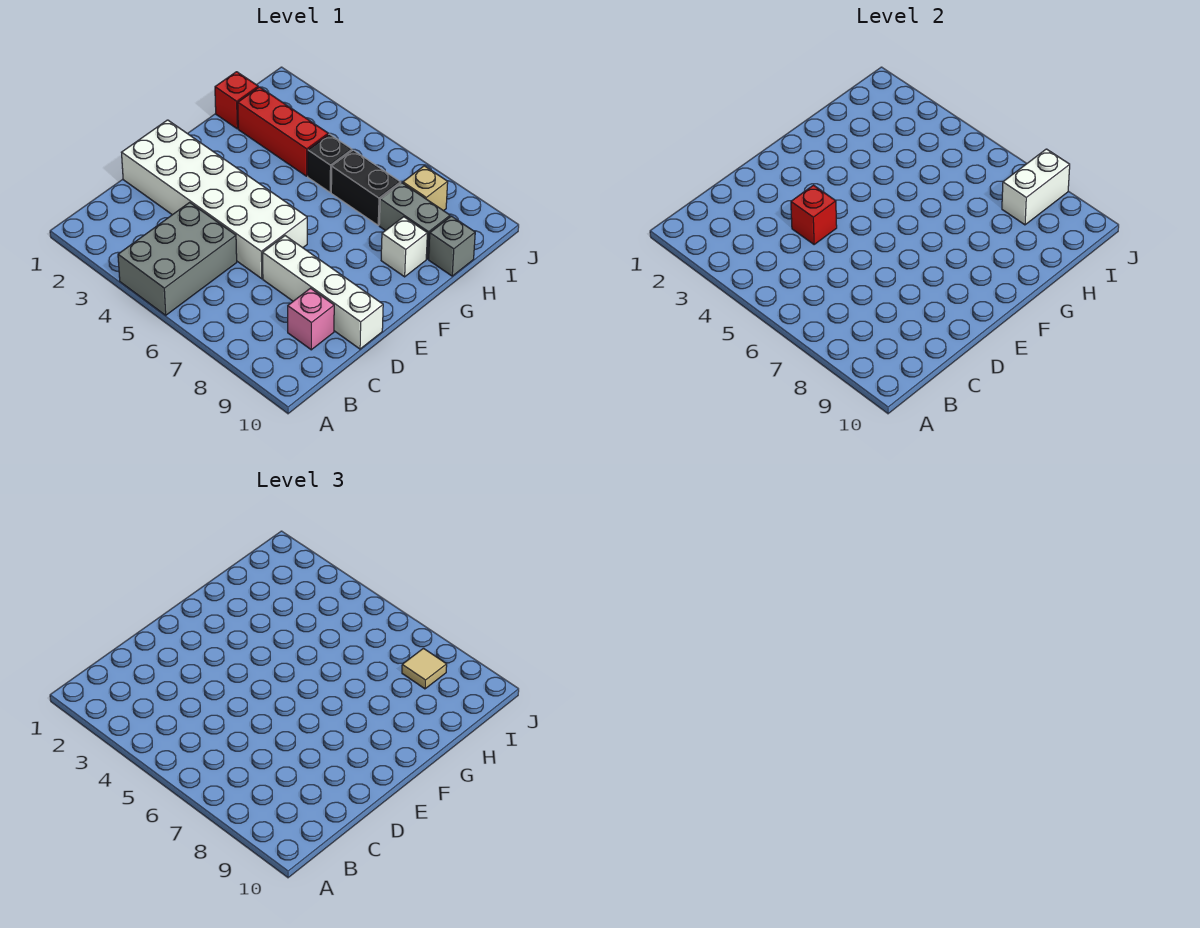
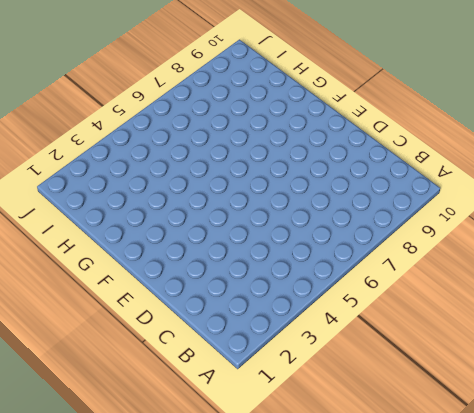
none -> grey 2x3 brick [118,202,237,315]
none -> pink 1x1 brick [288,288,334,350]
none -> white 2x6 brick [122,120,307,279]

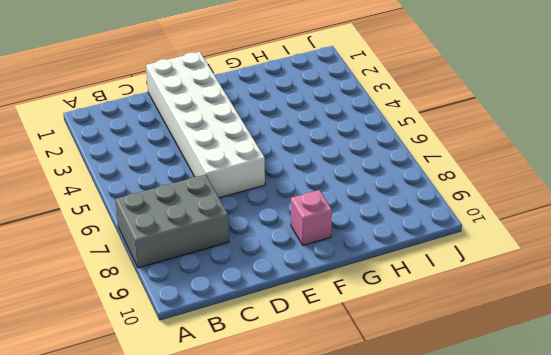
grey 2x3 brick [116,175,229,268] -> grey 2x3 brick moved to [118,202,237,315]
pink 1x1 brick [291,190,332,245] -> pink 1x1 brick moved to [288,288,334,350]
none -> white 1x4 brick [263,236,383,349]
none -> white 1x1 brick [381,217,427,277]
none -> red 1x1 brick [215,72,258,129]

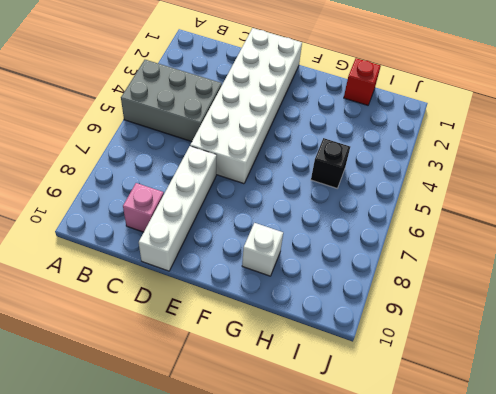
none -> red 1x3 brick [238,87,328,176]
none -> black 1x2 brick [331,150,401,225]
none -> grey 1x2 brick [379,183,450,259]

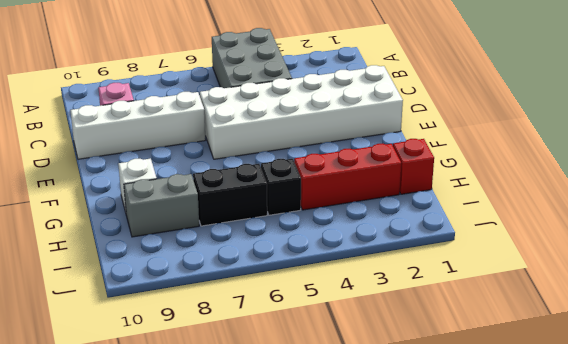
none -> grey 1x1 brick [429,216,475,276]
none -> tan 1x1 brick [403,166,448,211]
none -> red 1x1 brick [791,185,837,245]

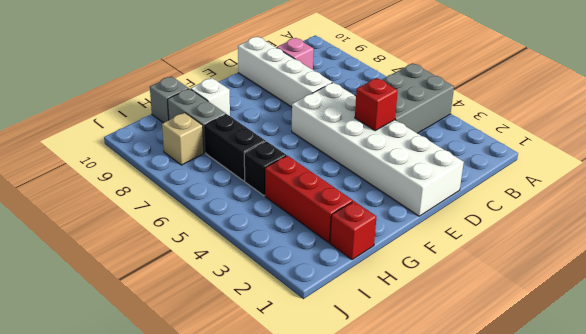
none -> white 1x2 brick [1002,149,1070,225]
none -> tan 1x1 tile [402,648,447,689]

